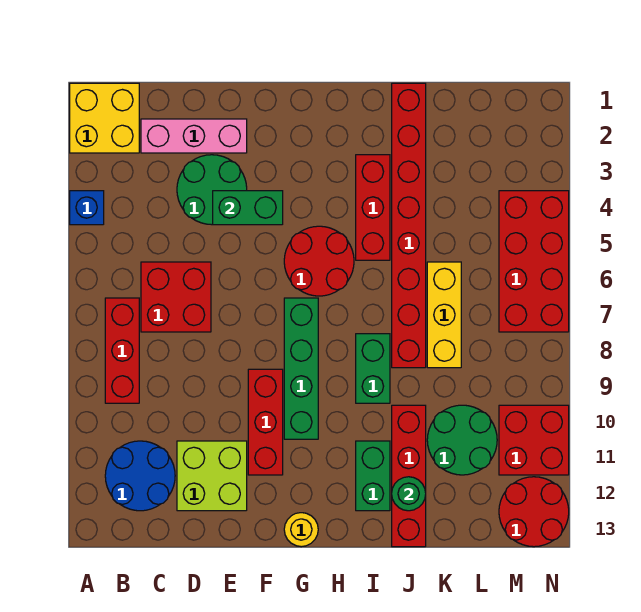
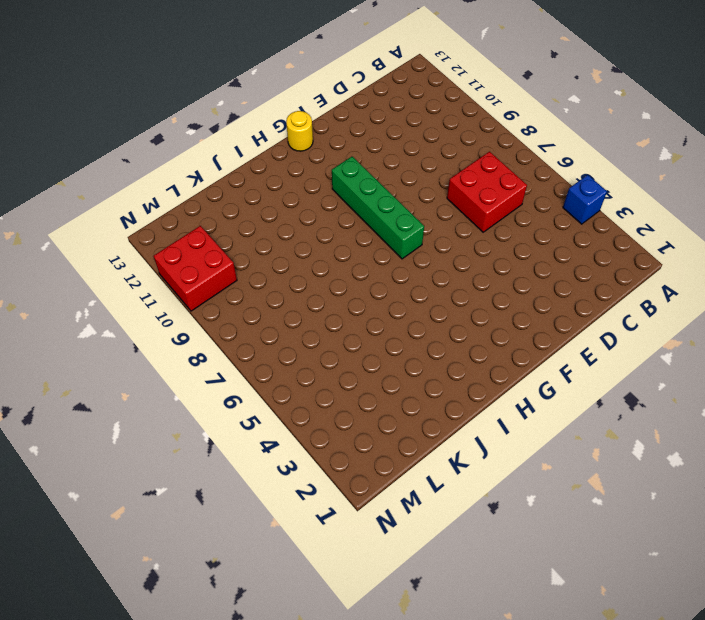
none -> yellow 2x2 brick [70,83,139,153]
none -> red 1x3 brick [105,298,139,403]
none -> blue 2x2 round brick [105,441,175,511]

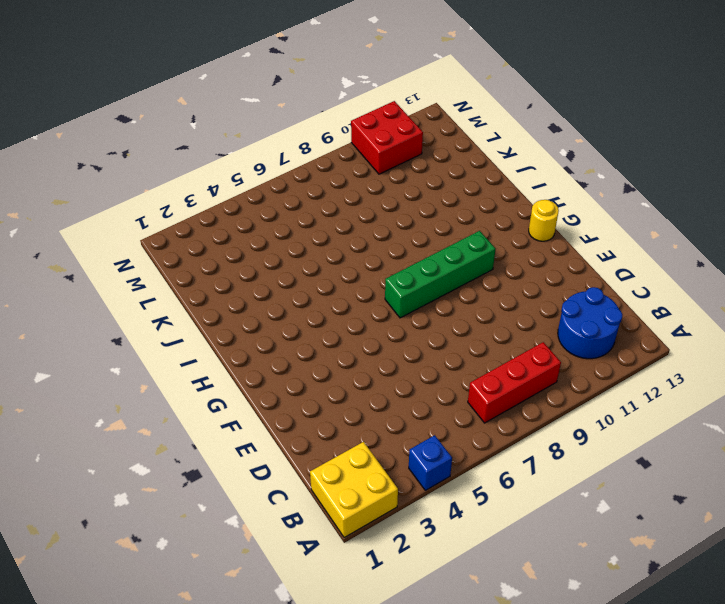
none -> pink 1x3 brick [141,119,247,153]
none -> red 2x2 brick [141,262,211,332]
none -> green 2x2 round brick [177,155,247,225]

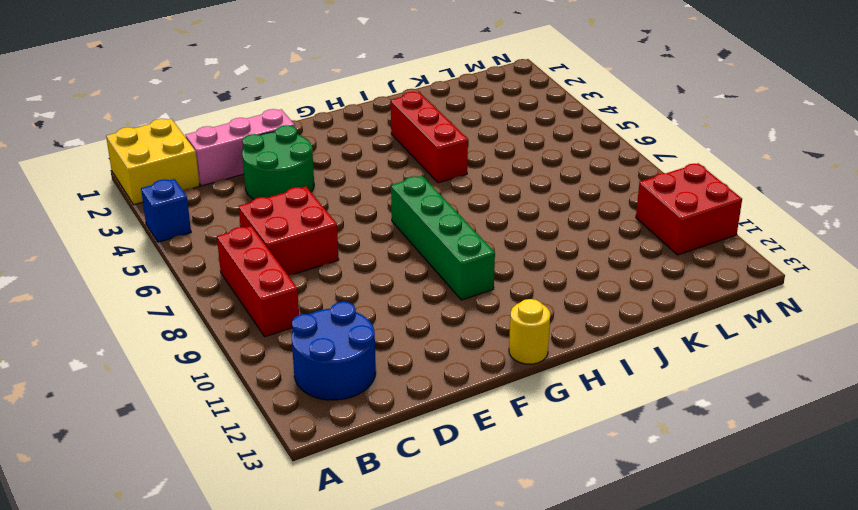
none -> lime 2x2 brick [177,441,247,511]
none -> red 1x3 brick [248,369,283,475]
none -> red 2x2 round brick [284,226,354,296]

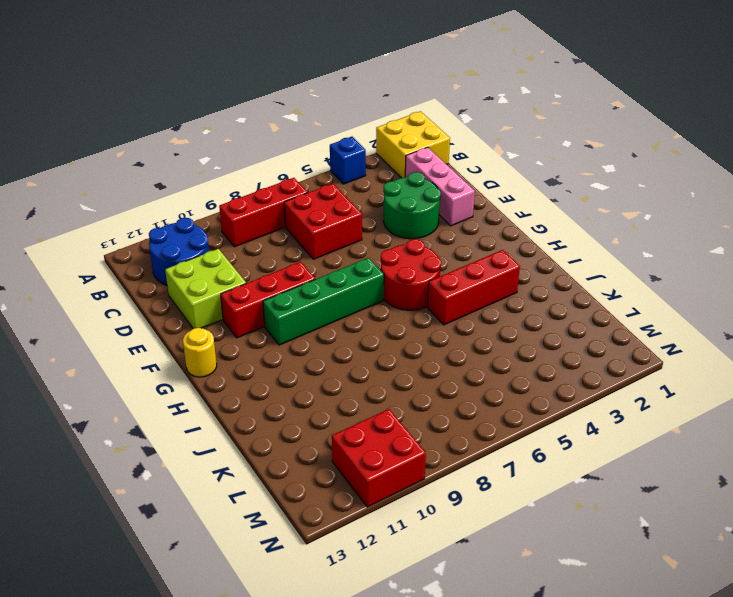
none -> green 1x2 brick [356,334,390,403]
none -> green 1x2 brick [356,441,390,511]
none -> red 1x8 brick [392,83,426,368]

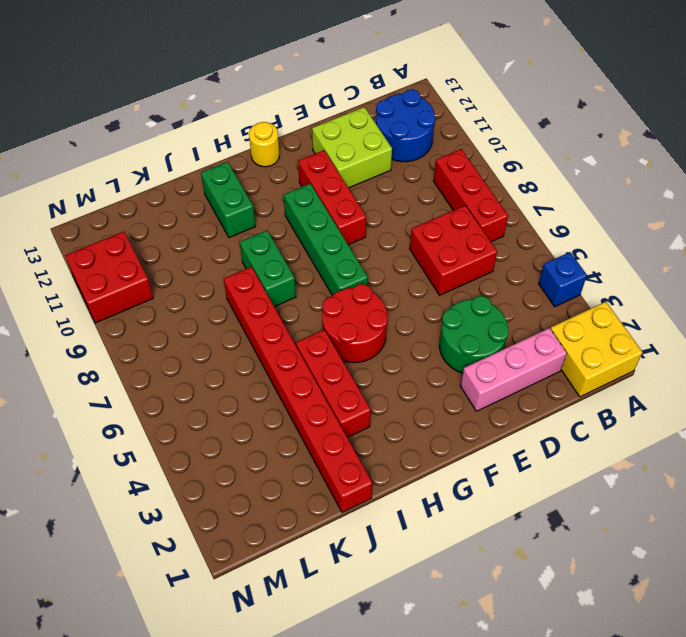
none -> red 1x4 brick [392,405,426,547]
none -> yellow 1x3 brick [427,262,461,368]
none -> green 2x2 round brick [427,405,497,475]

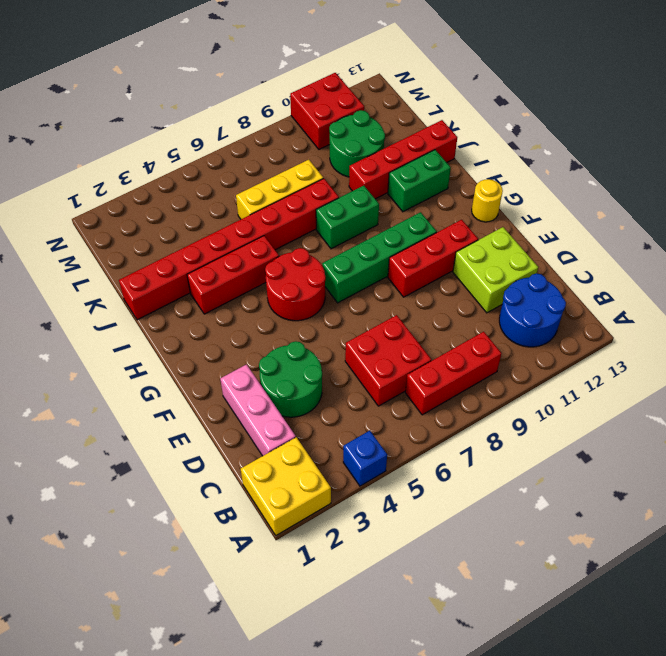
none -> red 2x4 brick [499,191,569,332]
none -> red 2x2 round brick [499,477,569,547]
none -> green 1x2 brick [213,191,283,225]

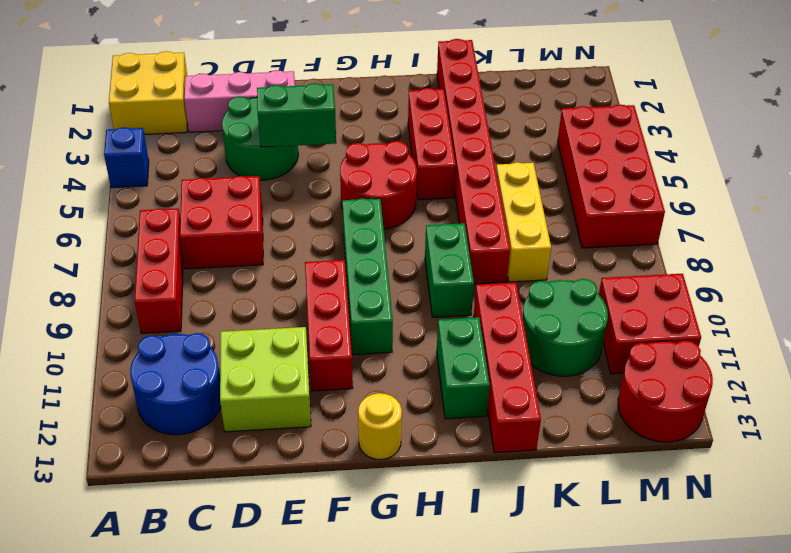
none -> green 1x1 round brick [392,477,426,511]

